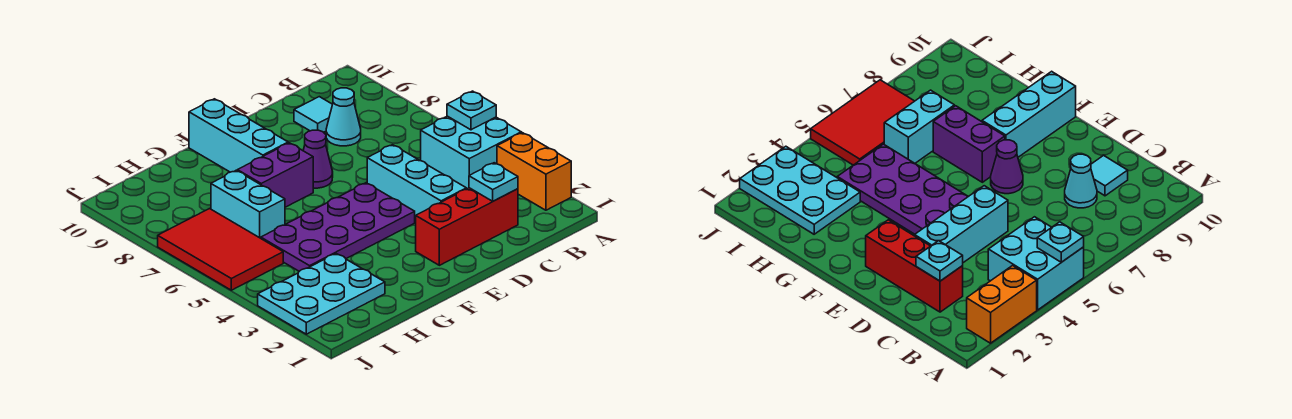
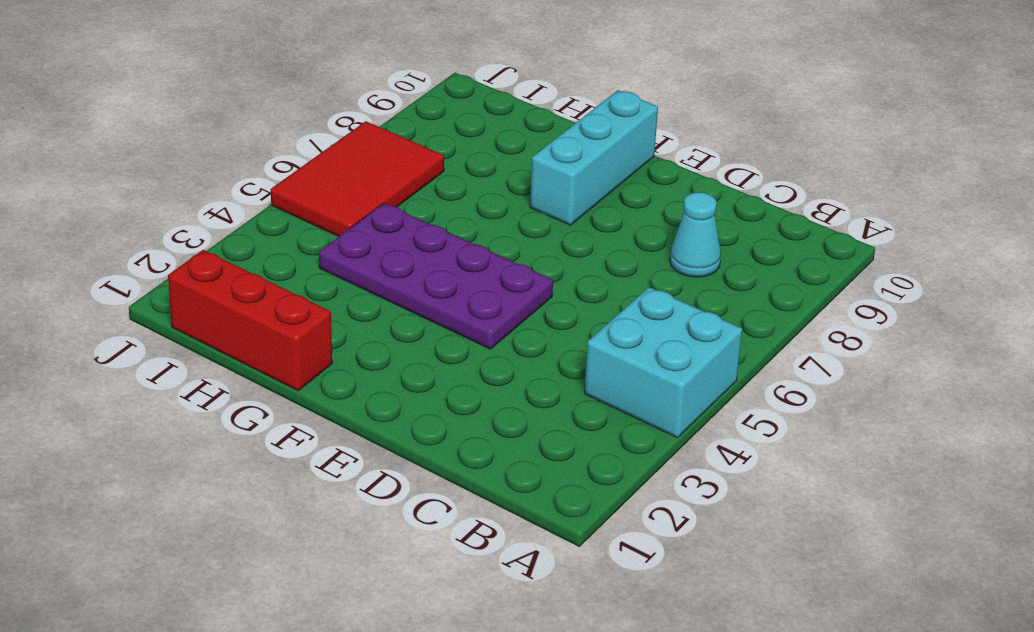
red 1x3 brick [168,250,332,391] -> red 1x3 brick moved to [416,188,518,265]
none -> orange 1x2 brick [497,133,571,210]
none -> cyan 1x1 tile [294,97,333,132]
none -> cyan 1x3 brick [367,145,466,222]

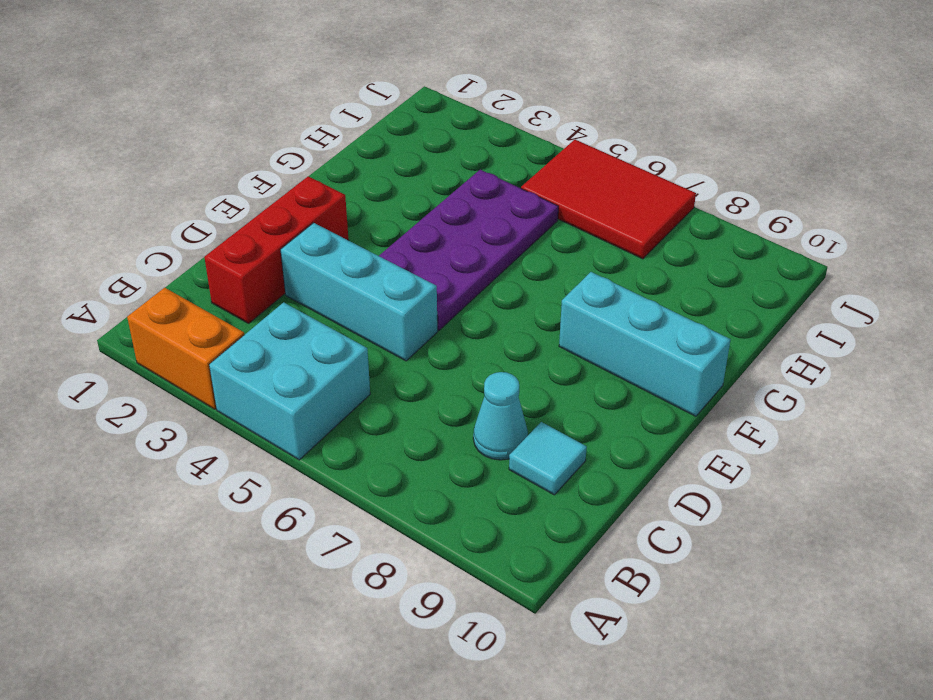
none -> purple 1x1 cone [303,130,333,188]
none -> purple 1x2 brick [237,143,313,207]
none -> cyan 2x3 plate [258,254,385,334]

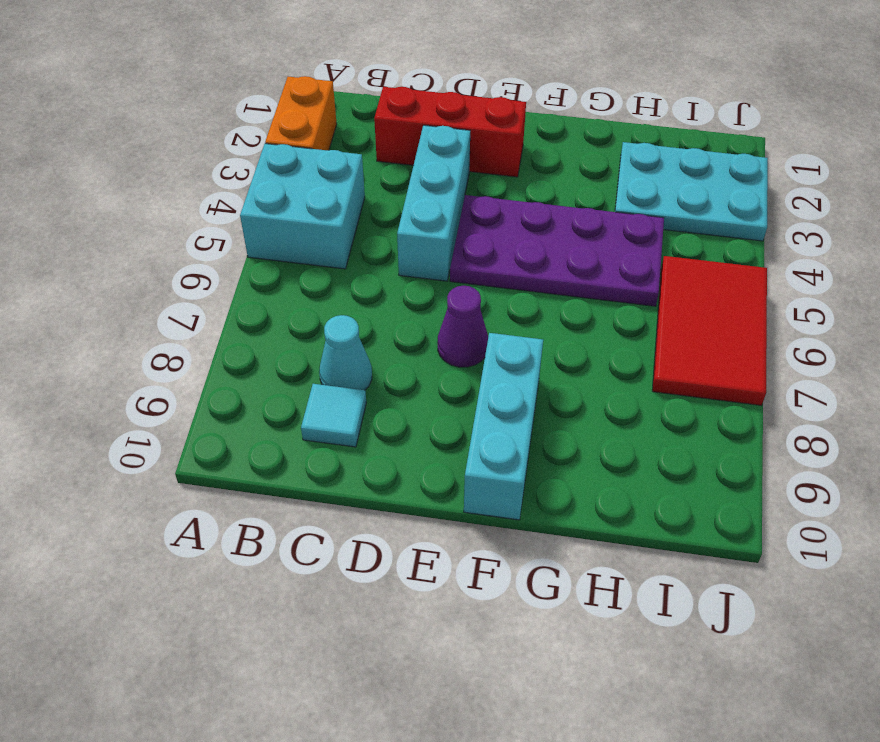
none -> purple 1x2 brick [237,143,313,207]
none -> cyan 1x2 brick [211,170,285,238]
none -> cyan 1x1 plate [447,91,496,130]

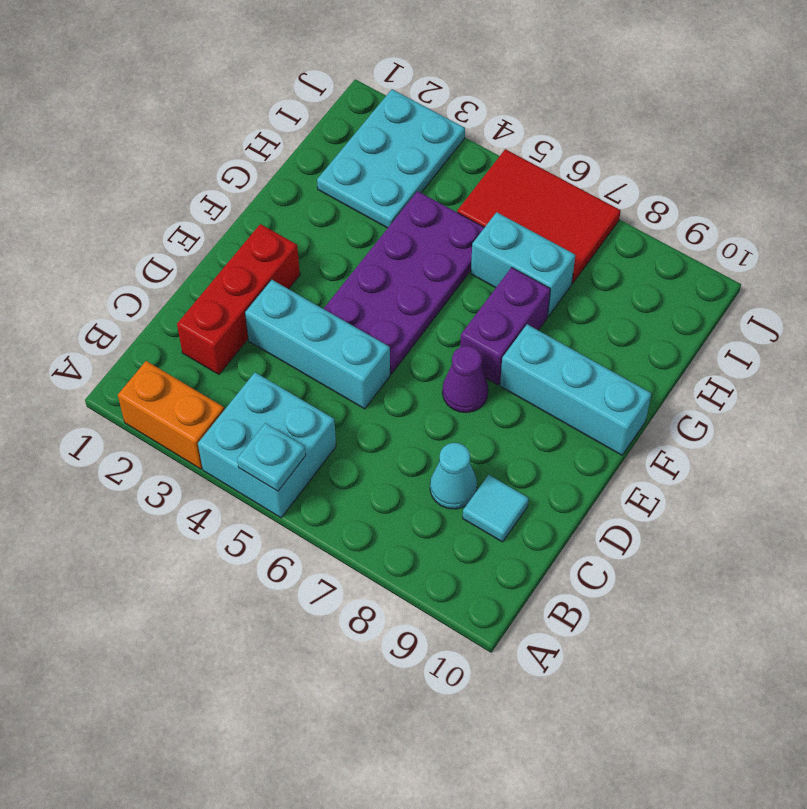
none -> cyan 1x1 plate [469,163,518,201]

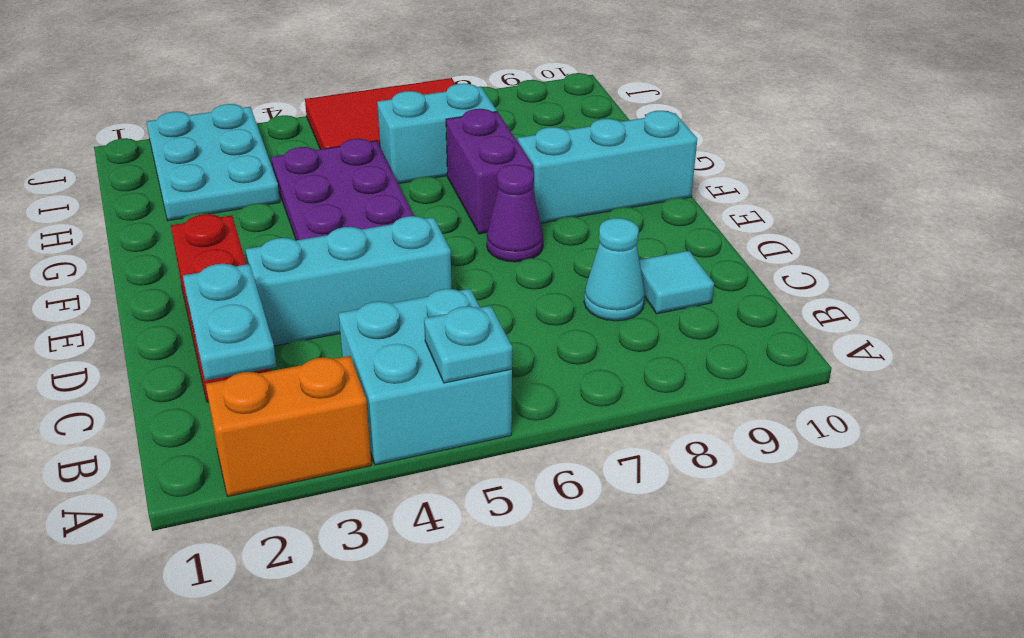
cyan 1x2 plate [183,264,276,381] -> cyan 1x1 plate [469,163,518,201]

